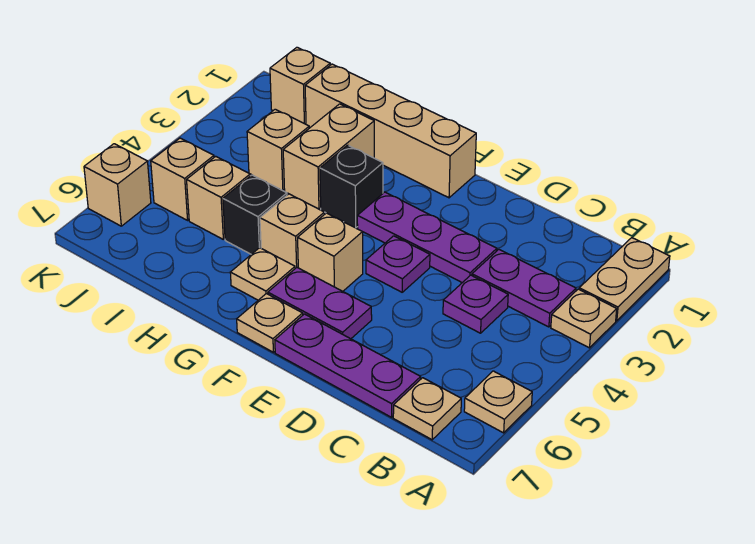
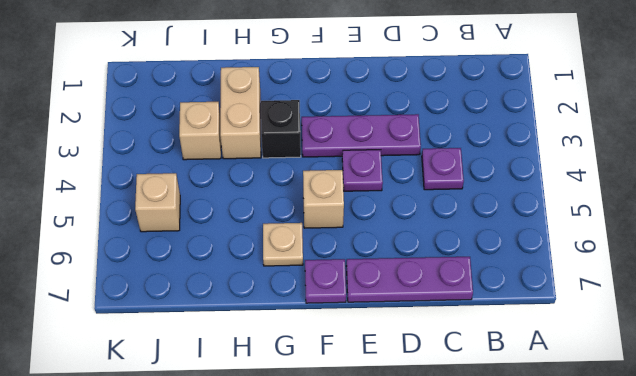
purple 1x1 plate [305,259,346,303] -> tan 1x1 plate [237,294,303,352]
none -> tan 1x2 plate [579,238,670,321]
none -> tan 1x1 plate [551,289,617,348]
none -> tan 1x1 plate [464,371,532,433]

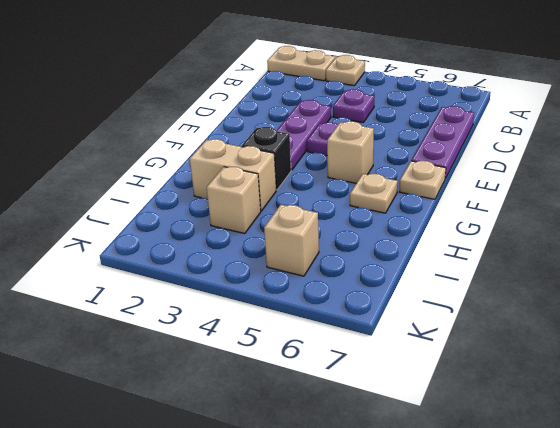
none -> tan 1x1 plate [464,371,532,433]
none -> purple 1x2 plate [472,250,576,327]
none -> tan 1x1 plate [393,378,461,440]

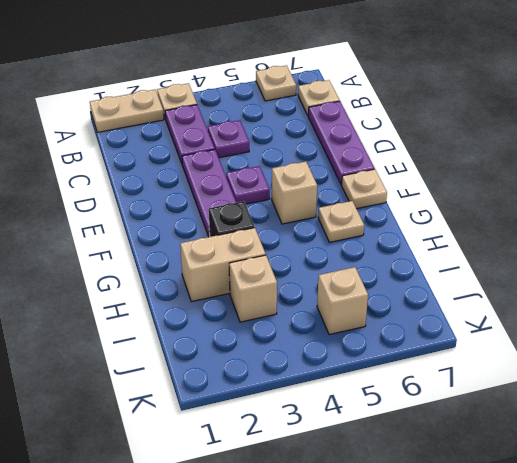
none -> purple 1x2 plate [268,268,372,339]
none -> tan 1x4 brick [305,64,476,198]
none -> tan 1x1 brick [260,194,325,268]

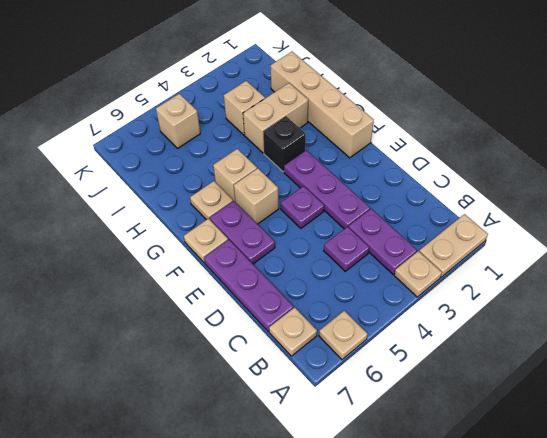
none -> black 1x1 brick [223,175,287,254]
none -> tan 1x1 brick [187,156,250,239]
none -> tan 1x1 brick [270,47,330,124]

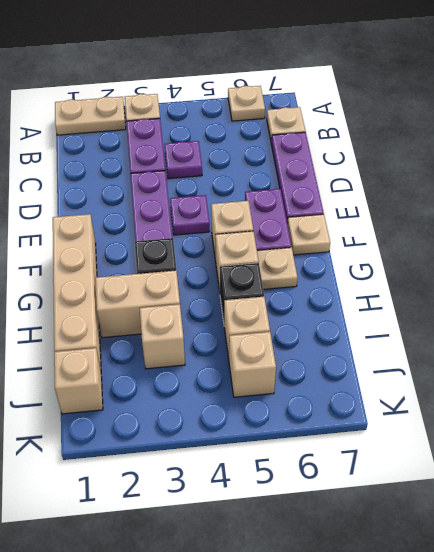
none -> tan 1x1 brick [84,144,151,226]

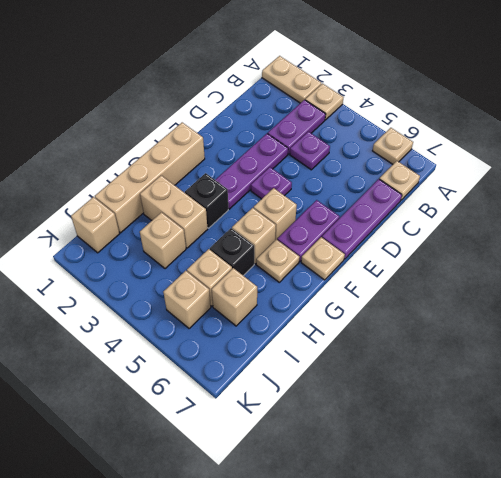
tan 1x1 brick [212,268,257,326] -> tan 1x1 brick moved to [84,144,151,226]

